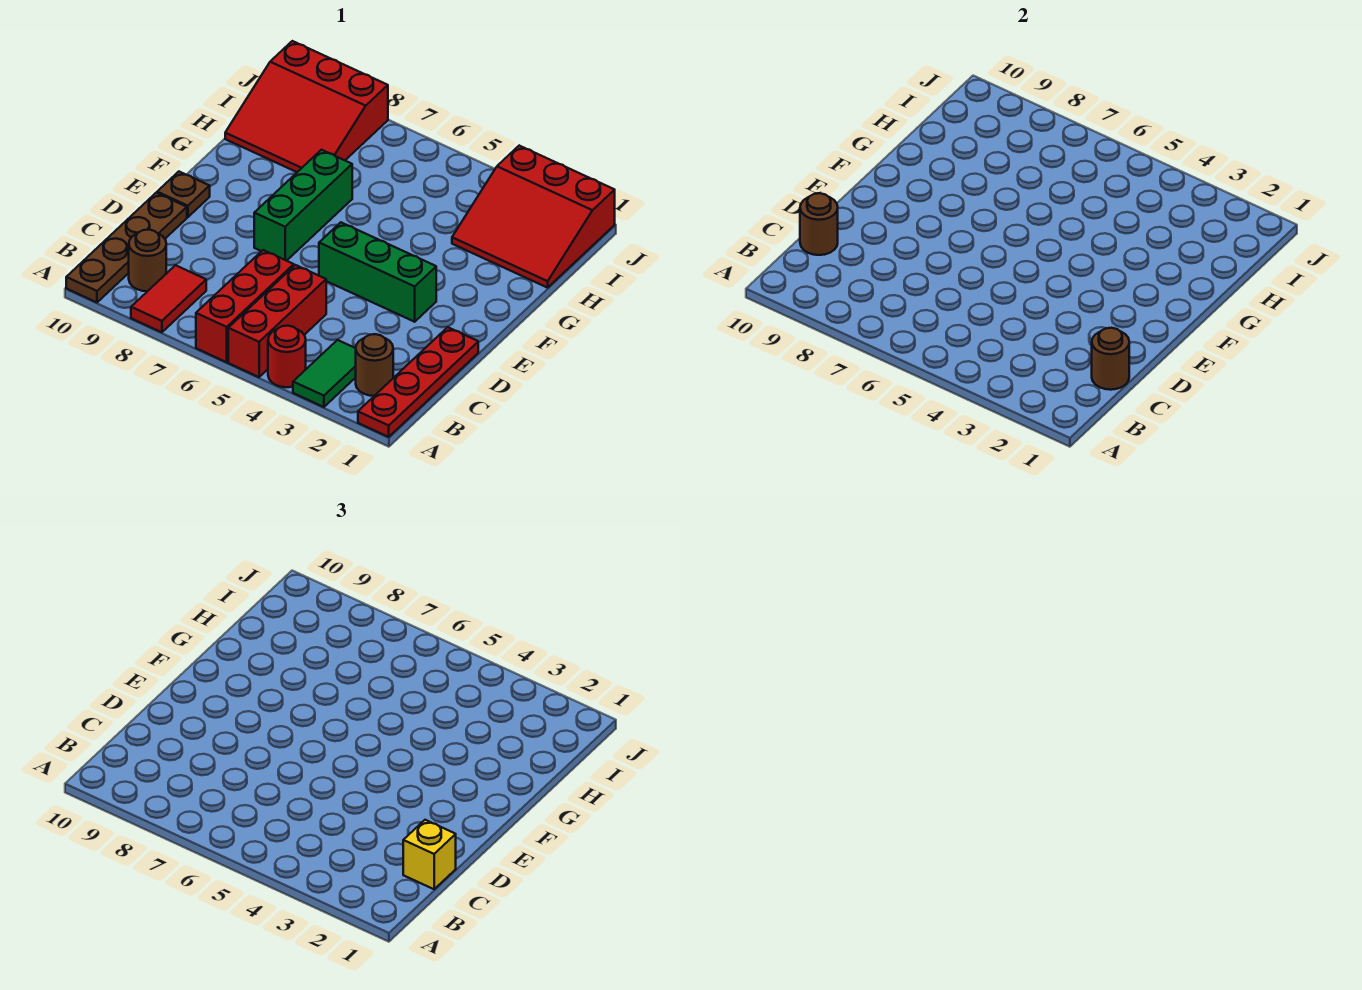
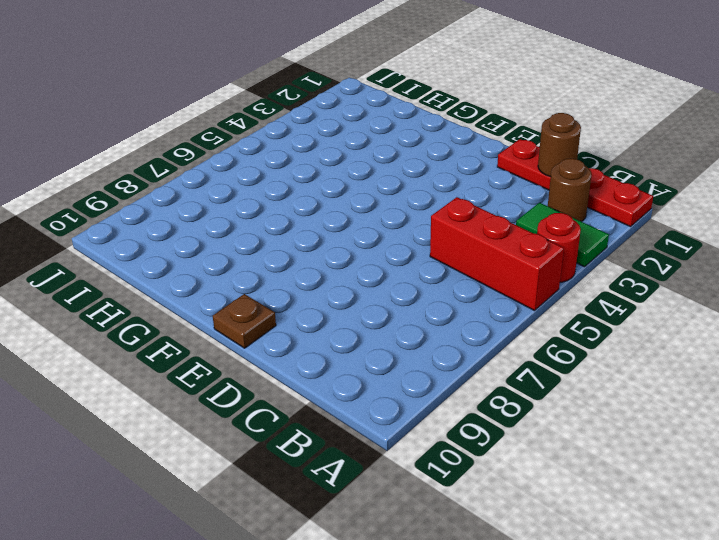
none -> red 1x3 brick [196,250,294,362]
none -> red 1x2 tile [131,265,206,332]
none -> brown 1x4 plate [66,193,187,302]

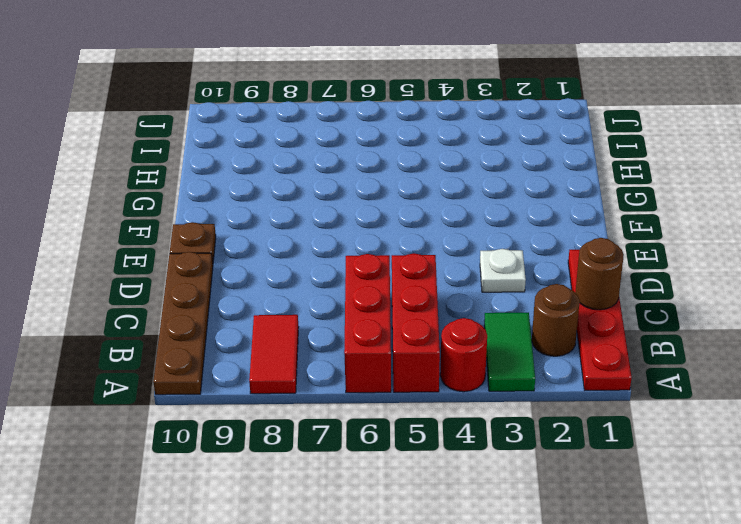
white 1x1 plate [480,249,526,292] -> none
none -> brown 1x1 round brick [129,230,166,291]
none -> green 1x3 brick [319,222,436,322]
none -> green 1x3 brick [254,150,352,261]

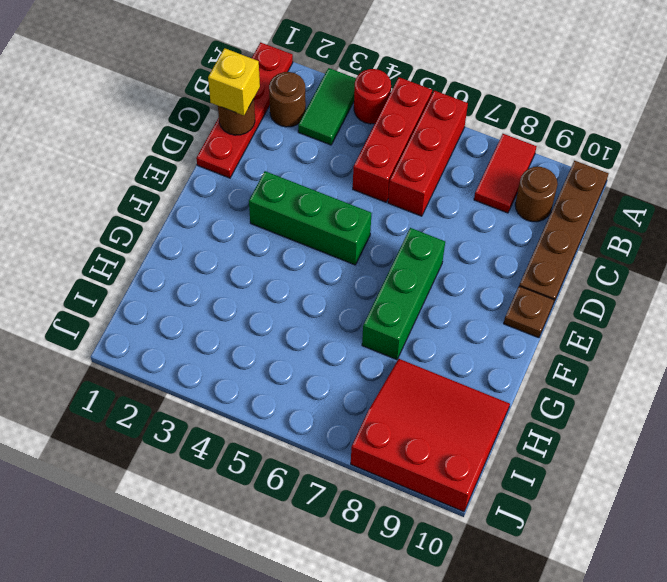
none -> red 3x3 slope [452,146,615,288]
none -> brown 1x1 round brick [800,193,838,255]

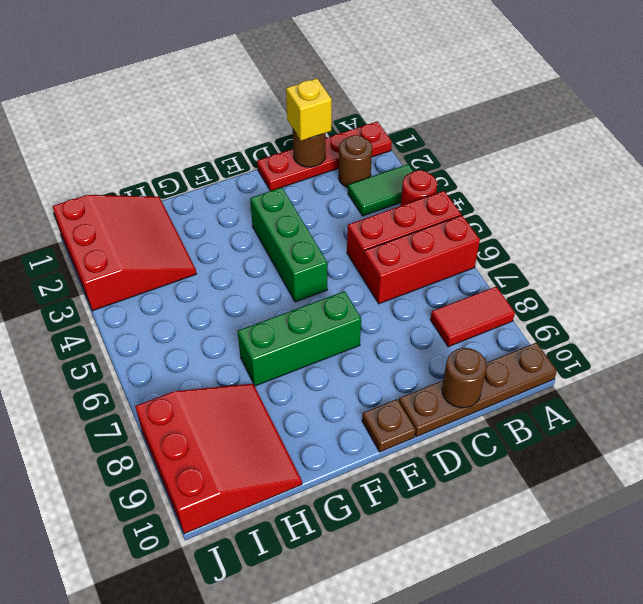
none -> brown 1x1 round brick [129,230,166,291]

